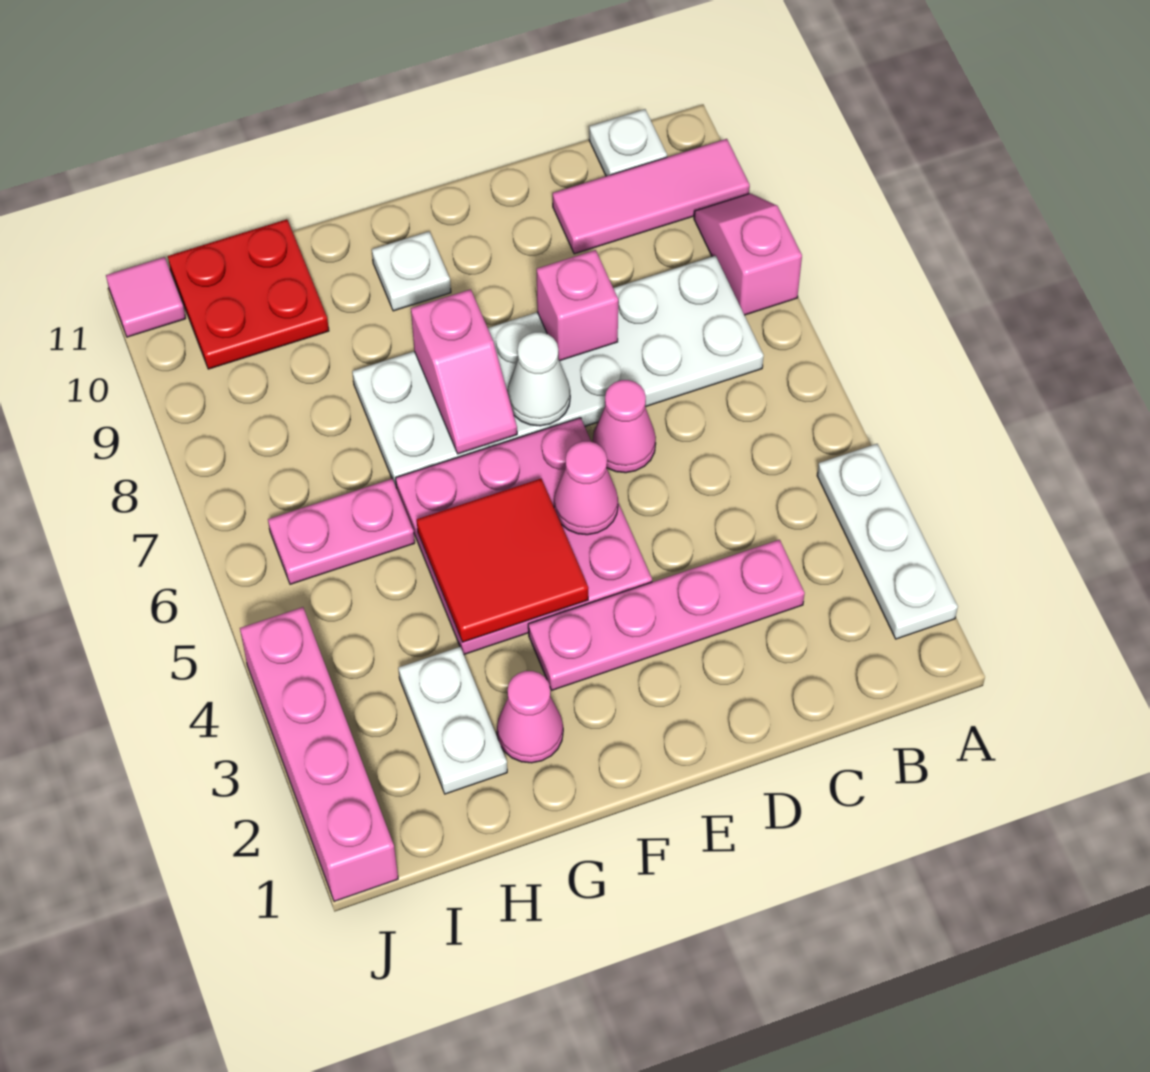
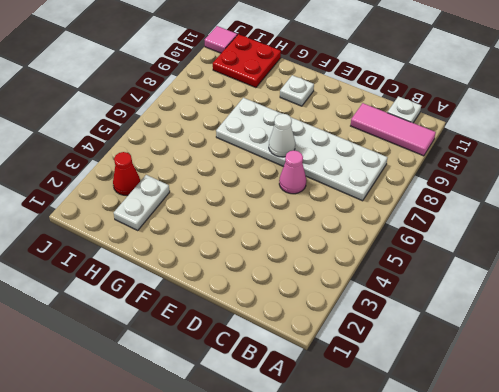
red 1x1 cone [113,152,140,195] -> none
none -> white 1x3 plate [817,444,958,639]
none -> pink 1x2 slope [694,193,802,315]
none -> pink 1x4 plate [528,540,805,690]

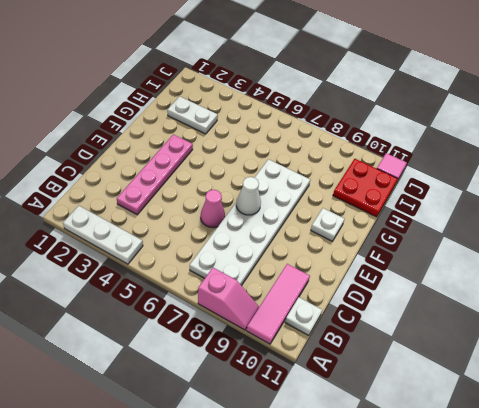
none -> pink 3x3 plate [396,418,652,654]
none -> pink 1x1 cone [497,671,563,763]
none -> pink 1x2 plate [268,479,415,584]

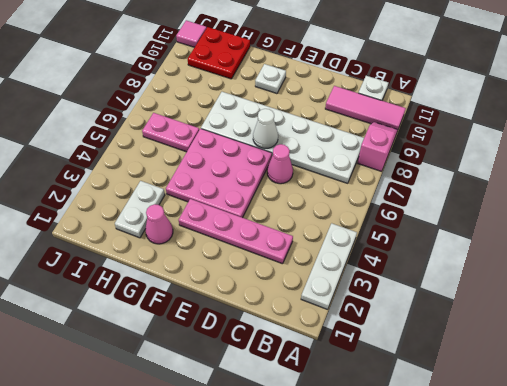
none -> pink 1x4 brick [240,607,398,902]
none -> pink 1x1 brick [537,250,618,361]
none -> pink 1x1 cone [554,441,618,535]

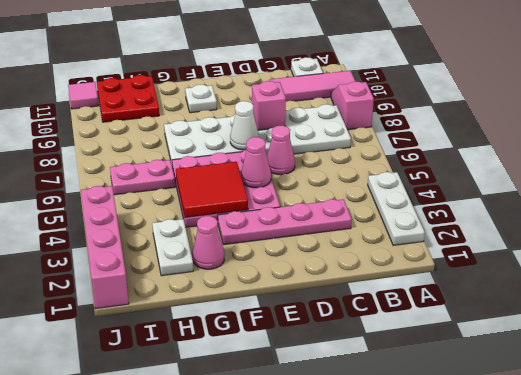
none -> pink 1x2 slope [411,289,517,454]

